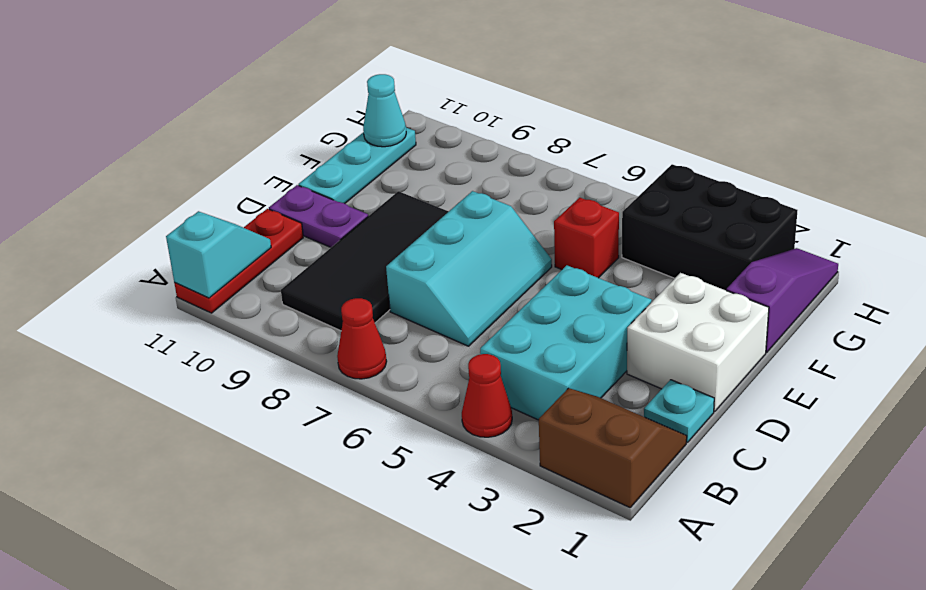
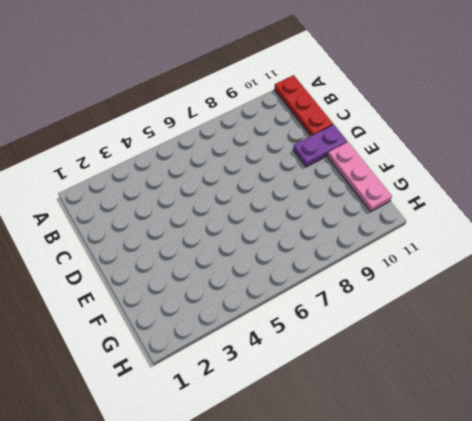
pink 1x3 plate [328,142,392,212] -> cyan 1x3 plate [298,128,416,203]
none -> brown 2x2 slope [539,388,687,508]
none -> red 1x1 cone [462,354,512,437]
none -> red 1x1 cone [337,298,387,379]

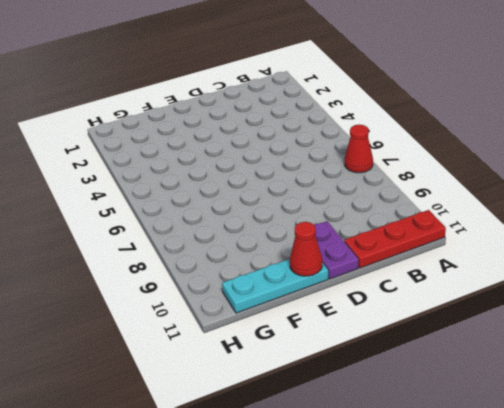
red 1x1 cone [290,222,322,276] -> red 1x1 cone moved to [462,354,512,437]
none -> brown 2x2 slope [539,388,687,508]
none -> cyan 2x3 brick [480,265,652,420]
none -> black 2x4 tile [281,191,449,331]

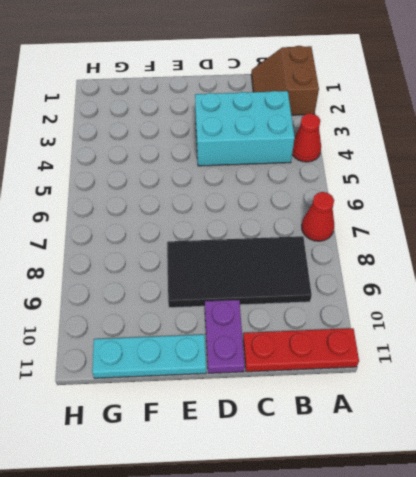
none -> cyan 1x1 plate [644,380,714,442]
none -> cyan 2x3 slope [386,191,552,346]
none -> white 2x2 brick [627,273,769,412]

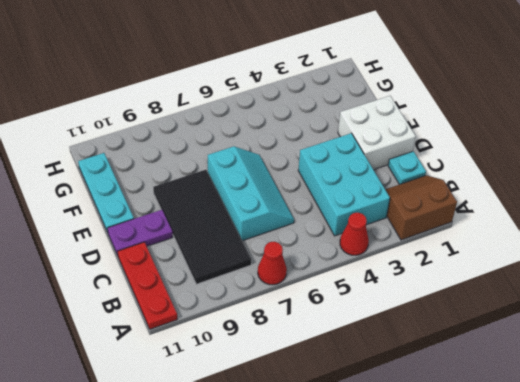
none -> purple 1x3 slope [726,248,838,352]
none -> red 1x1 brick [554,198,619,278]
none -> black 2x3 brick [622,164,798,290]

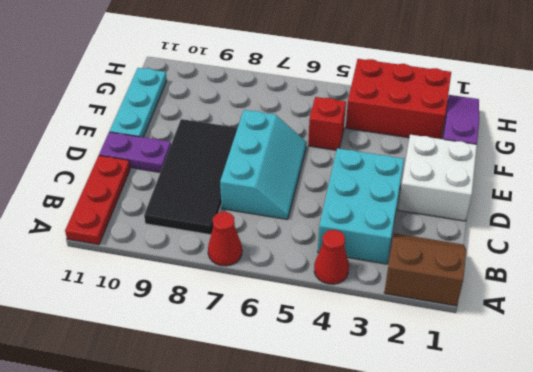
red 2x3 brick [346,59,451,139] -> black 2x3 brick [622,164,798,290]
none -> cyan 1x1 plate [644,380,714,442]
none -> cyan 1x2 slope [166,211,271,298]
none -> cyan 1x1 cone [363,74,406,147]

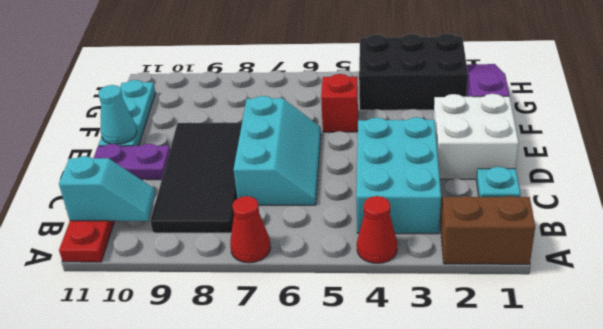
cyan 1x2 slope [59,156,155,221] -> cyan 1x2 slope turned to [166,211,271,298]
cyan 1x1 cone [99,85,137,144] -> cyan 1x1 cone moved to [363,74,406,147]

